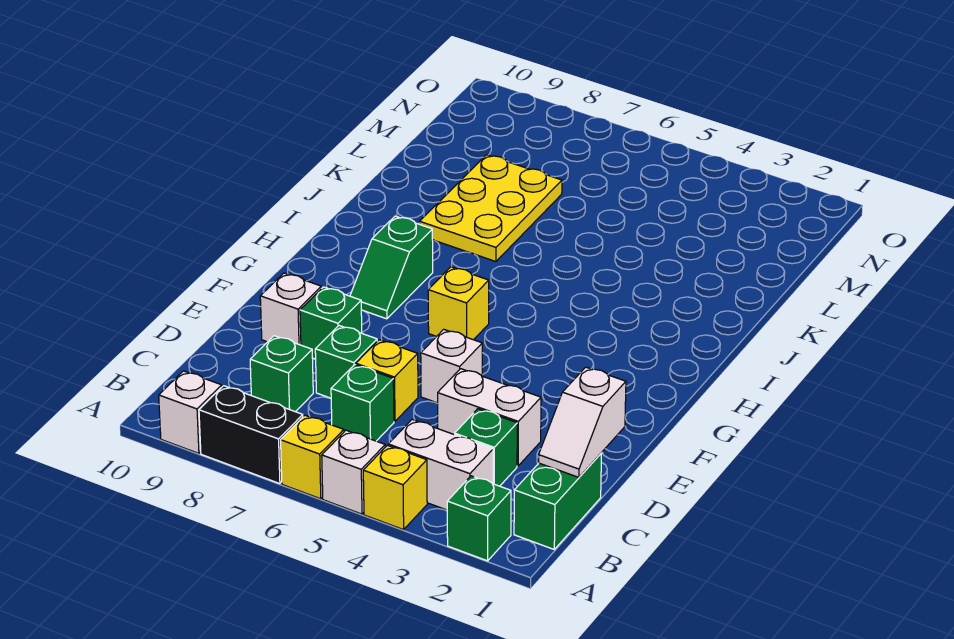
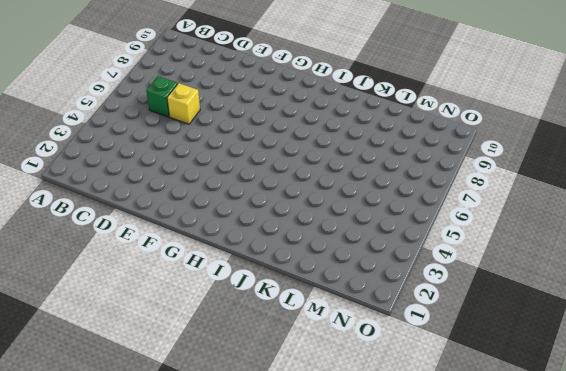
none -> green 1x1 brick [447,476,511,561]
none -> yellow 1x1 brick [363,445,427,530]
none -> white 1x1 brick [322,430,385,514]

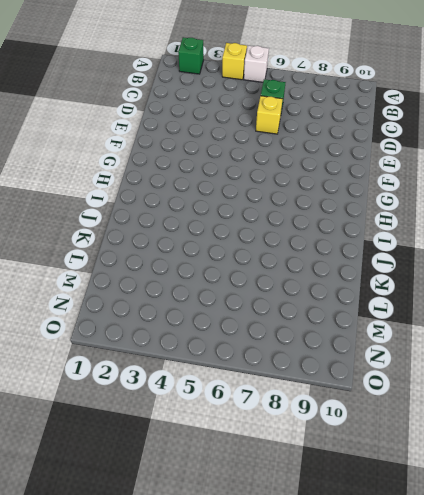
none -> yellow 1x1 brick [281,415,344,499]
none -> black 1x2 brick [199,386,303,484]
none -> white 1x1 brick [159,371,222,453]

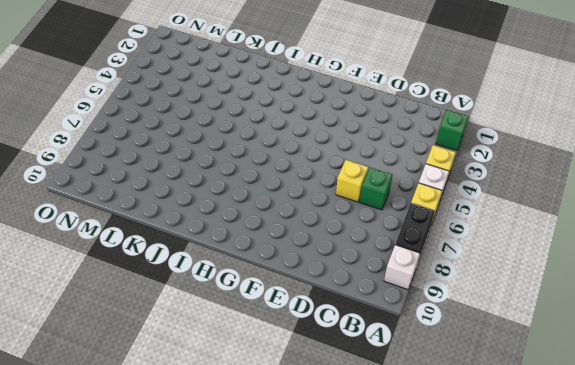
none -> green 1x2 brick [514,453,602,549]
none -> white 1x2 brick [388,420,493,510]
none -> green 1x1 brick [455,409,517,486]

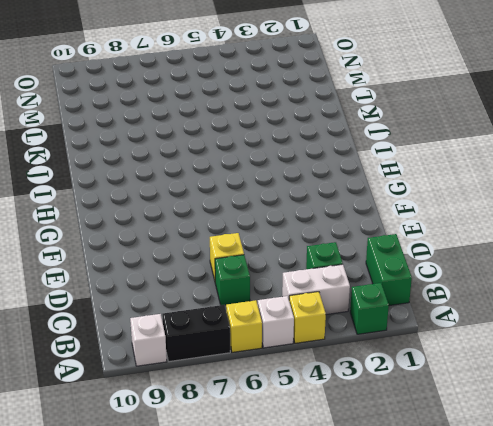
none -> green 1x1 brick [250,336,313,412]
none -> white 1x2 brick [438,369,541,466]
none -> green 1x1 brick [315,326,377,398]

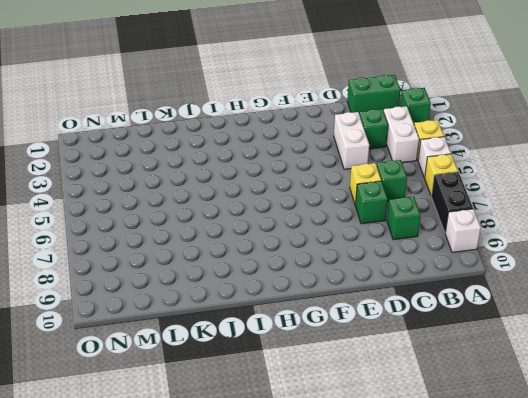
none -> white 1x1 brick [421,329,482,403]
none -> green 1x1 brick [300,287,362,359]
none -> white 1x1 brick [260,273,321,345]

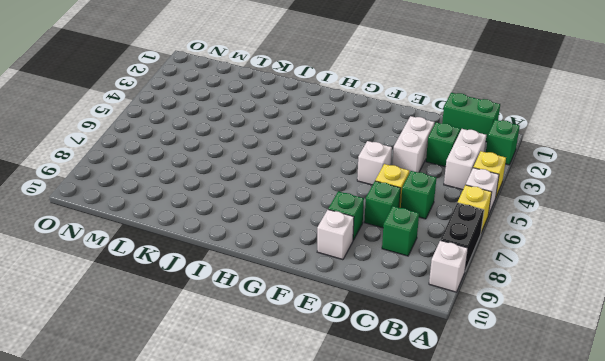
none -> yellow 1x1 brick [428,267,489,340]
none -> green 1x2 slope [350,216,433,319]
none -> yellow 2x3 plate [420,155,562,262]

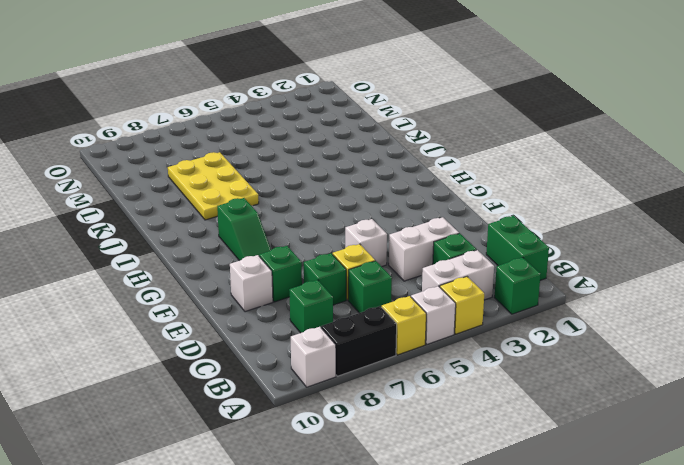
none -> yellow 1x1 brick [428,267,489,340]
none -> white 1x2 slope [539,367,626,477]

